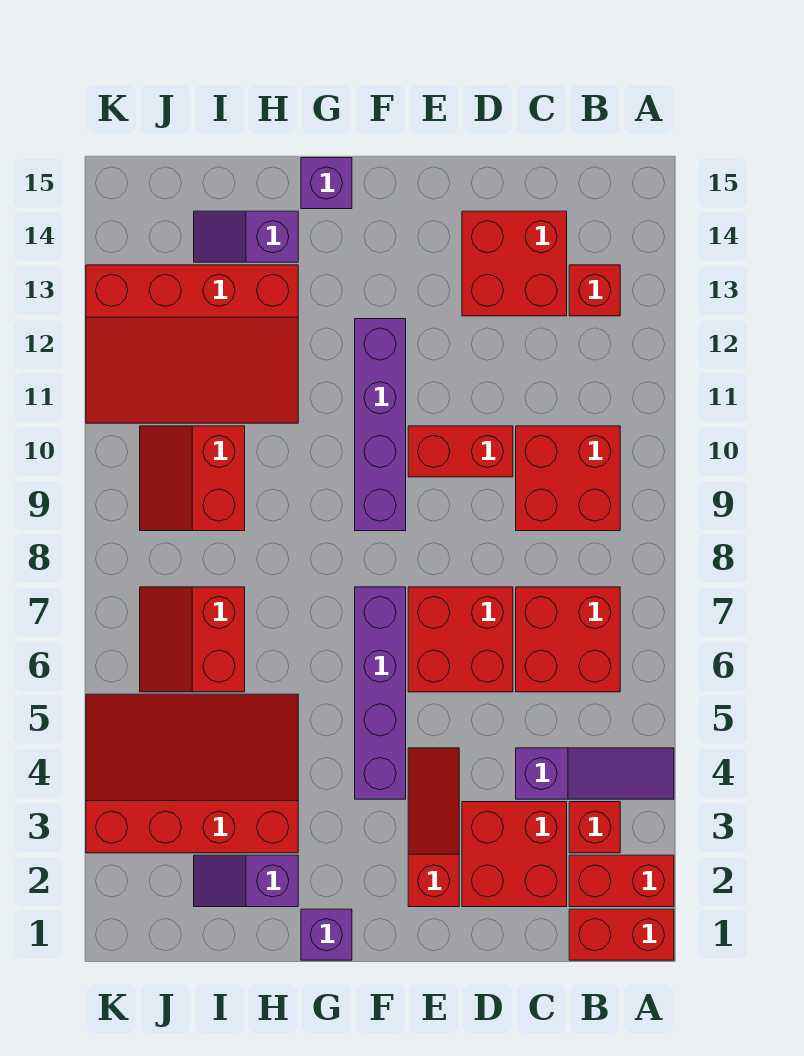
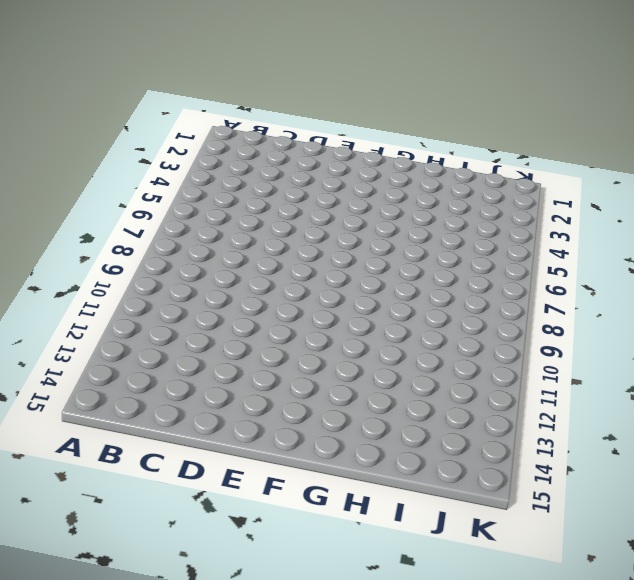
none -> red 1x2 brick [569,909,674,960]
none -> red 1x2 brick [569,855,674,907]
none -> purple 1x3 slope [516,748,674,799]

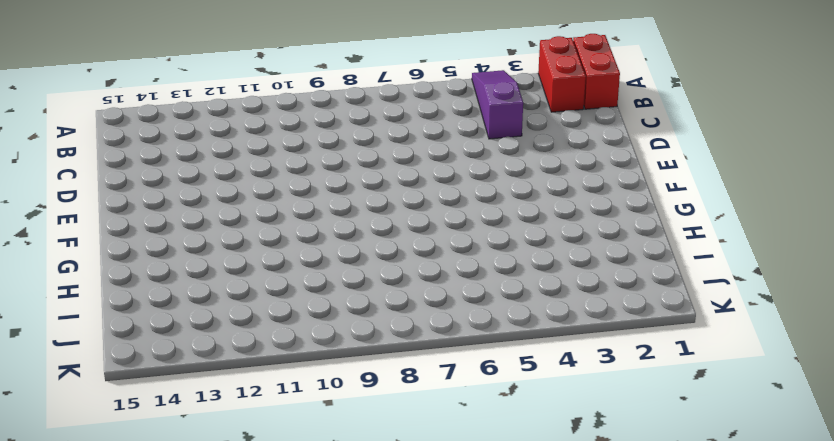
none -> red 1x1 brick [569,802,620,853]
none -> red 2x2 brick [516,587,620,692]
none -> red 2x2 brick [516,426,620,531]

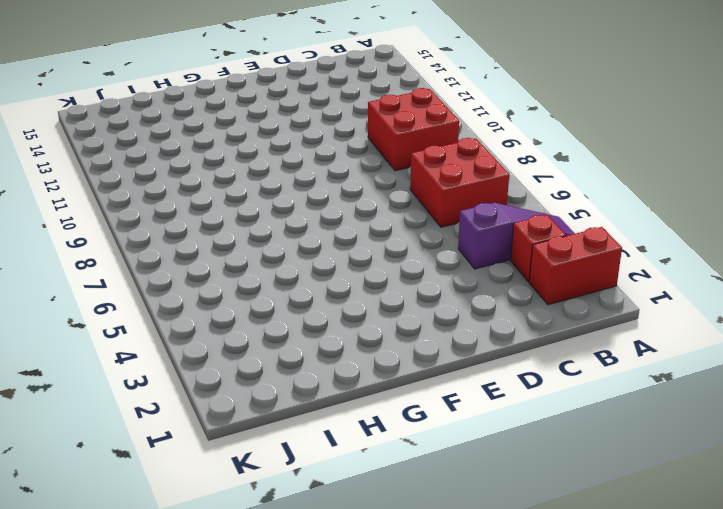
none -> red 1x2 brick [569,909,674,960]
none -> red 1x1 brick [569,265,620,316]
none -> red 2x2 brick [462,802,567,907]

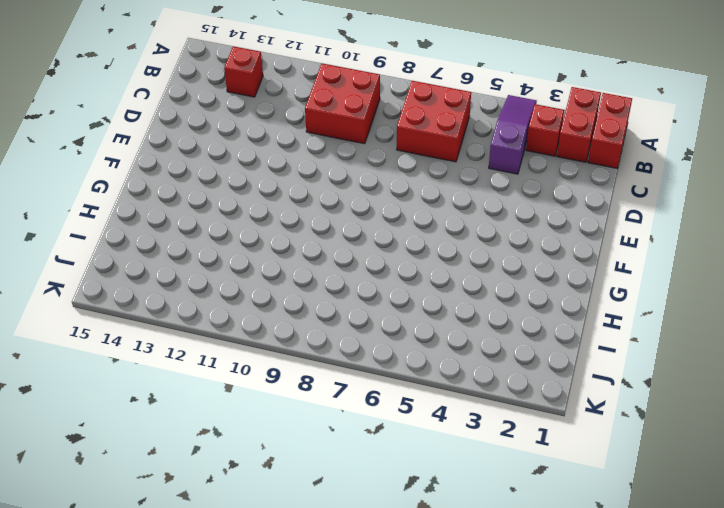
none -> red 2x2 brick [462,802,567,907]
none -> red 2x2 brick [462,211,567,316]
none -> red 2x2 brick [408,587,513,692]

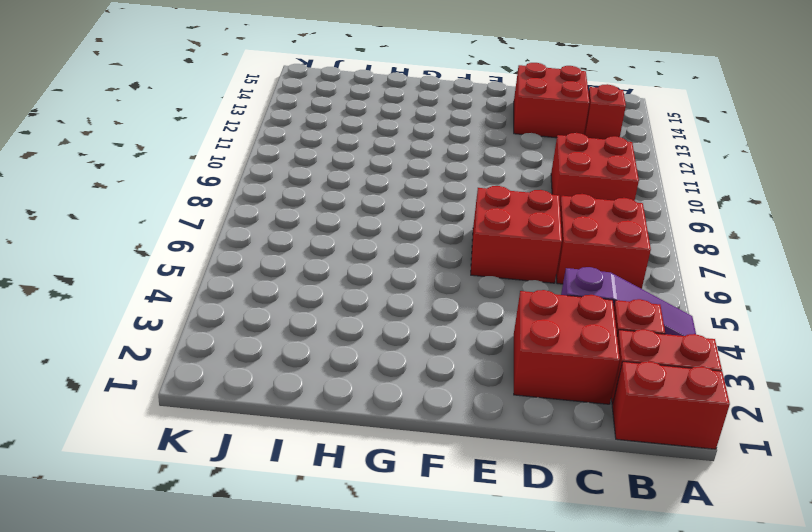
none -> red 1x2 brick [408,426,513,477]
none -> red 1x3 slope [408,748,459,907]
none -> purple 1x4 brick [355,587,406,799]

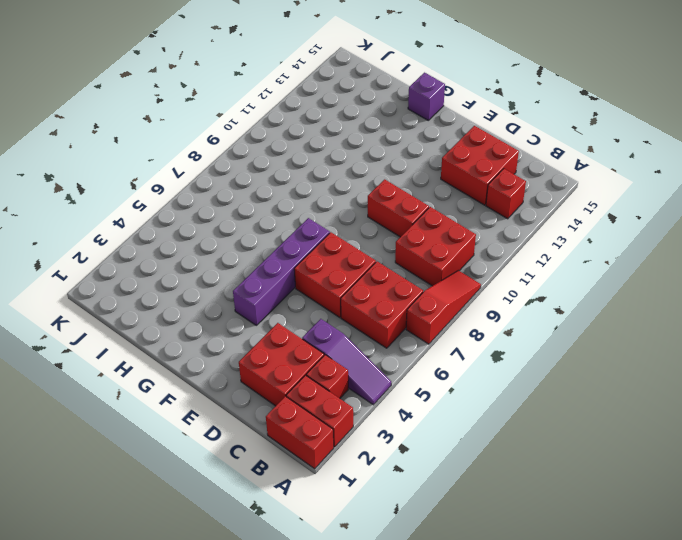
red 1x3 slope [406,270,481,344] -> red 1x3 slope moved to [408,748,459,907]
none -> purple 1x4 brick [355,319,406,531]
none -> purple 1x1 brick [301,909,352,960]
none -> purple 1x2 slope [194,855,298,907]

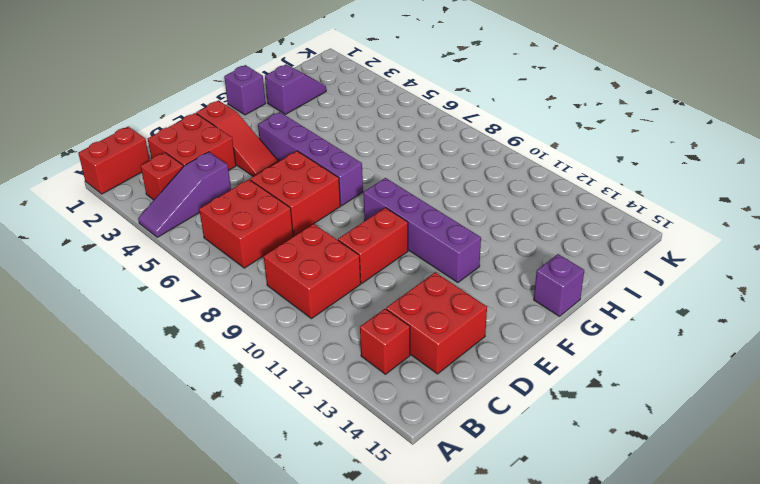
none -> red 1x2 brick [569,855,674,907]
none -> red 3x4 slope [86,694,298,853]
none -> red 3x4 slope [86,265,298,423]

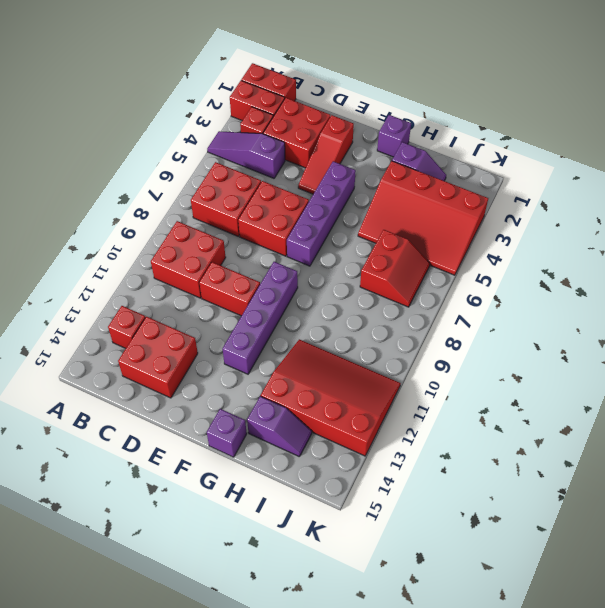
none -> red 2x2 slope [140,426,245,531]

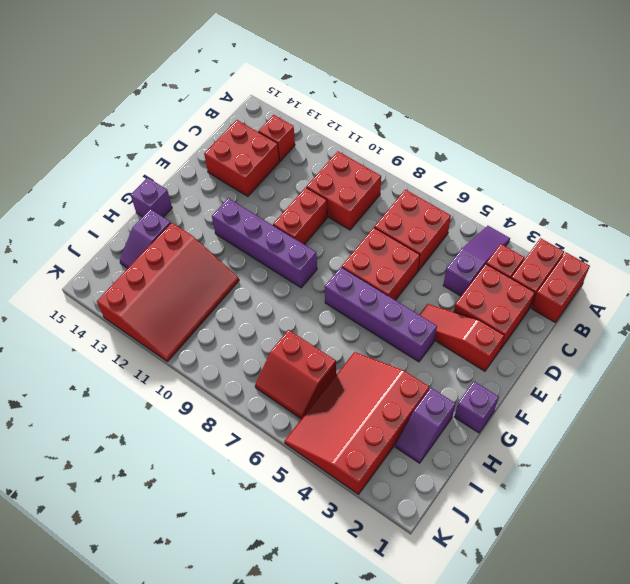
none -> red 2x2 slope [140,426,245,531]

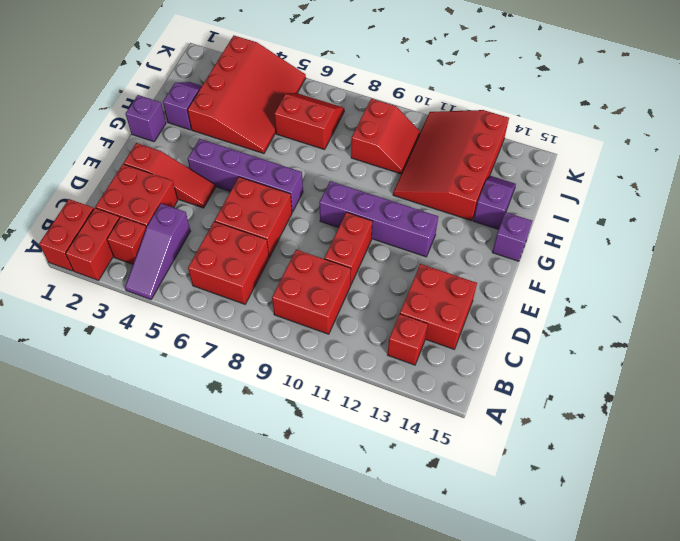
red 2x2 slope [351,99,419,174] -> red 2x2 slope turned to [140,426,245,531]

